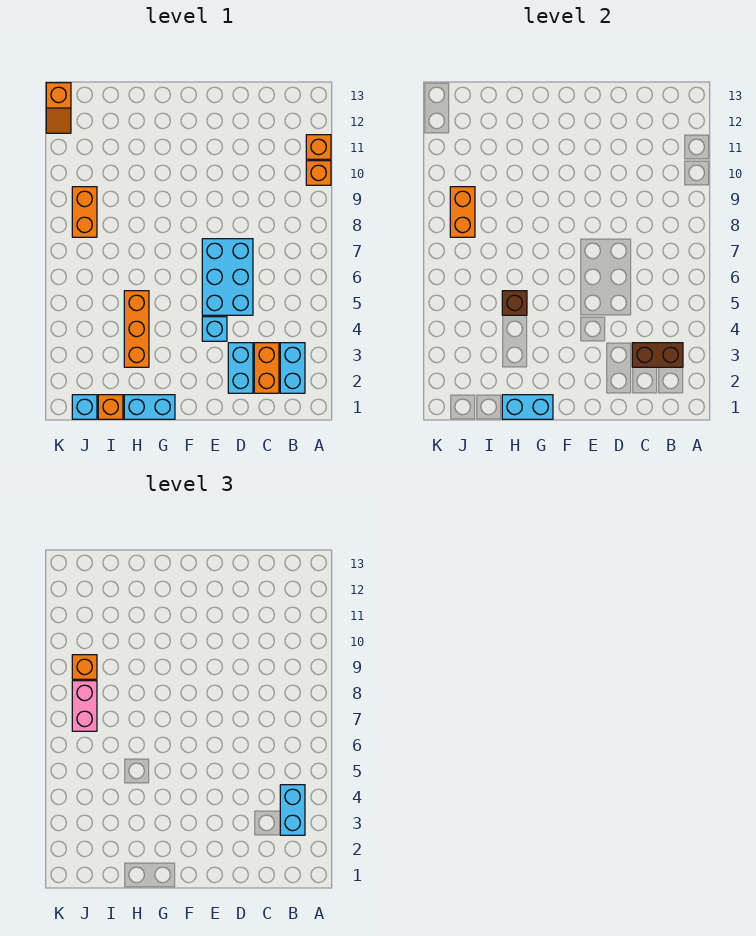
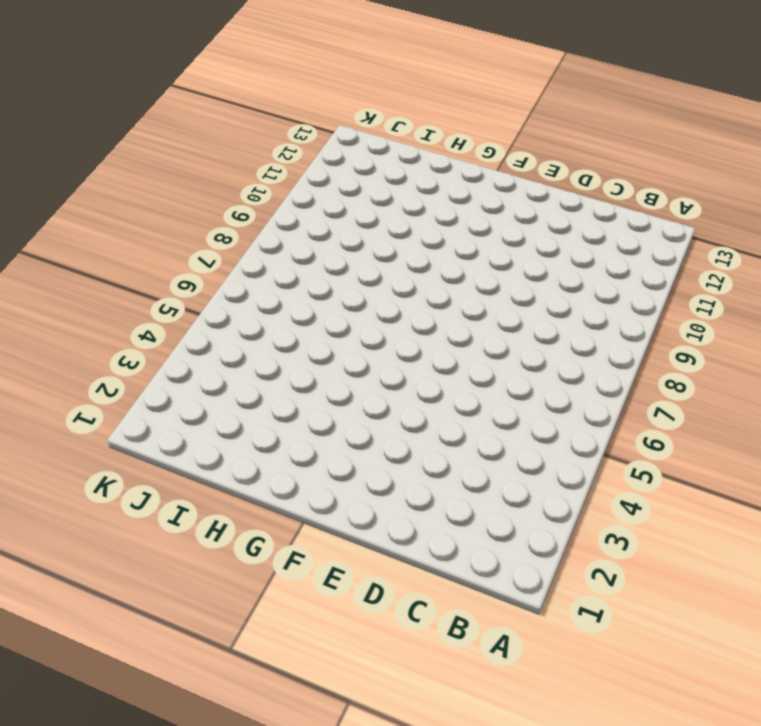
none -> orange 1x1 brick [306,161,331,185]
none -> orange 1x1 brick [306,135,331,159]
none -> cyan 1x2 brick [280,343,305,393]

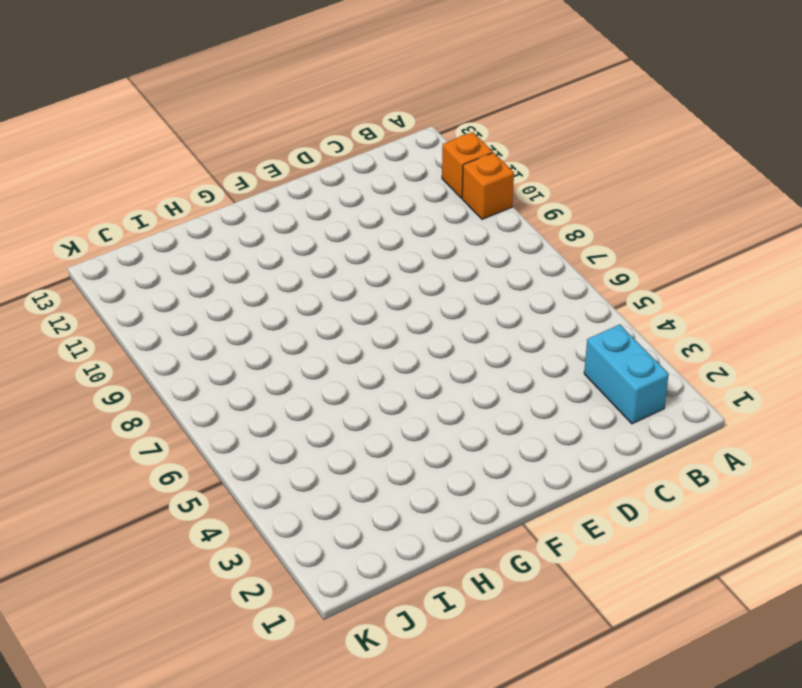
none -> orange 1x2 brick [254,343,279,393]
none -> cyan 1x2 brick [228,343,253,393]
none -> cyan 2x3 brick [202,239,253,315]

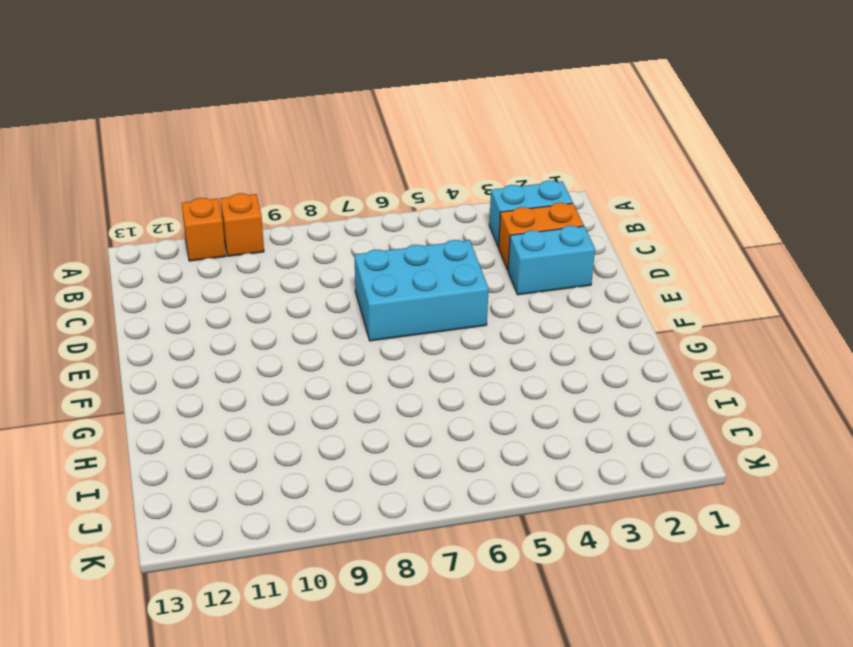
none -> cyan 1x1 brick [202,317,227,341]
none -> cyan 1x2 brick [124,395,175,419]
none -> orange 1x3 brick [124,291,149,367]

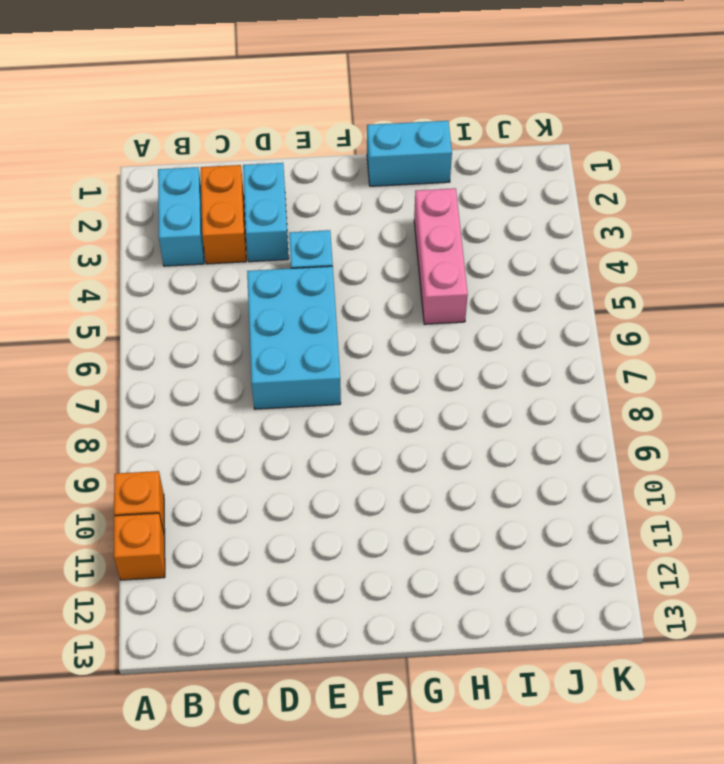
pink 1x3 brick [414,188,468,324] -> orange 1x3 brick [124,291,149,367]
none -> orange 1x1 brick [98,395,123,419]
none -> cyan 1x1 brick [72,395,97,419]
none -> orange 1x2 brick [72,187,97,237]

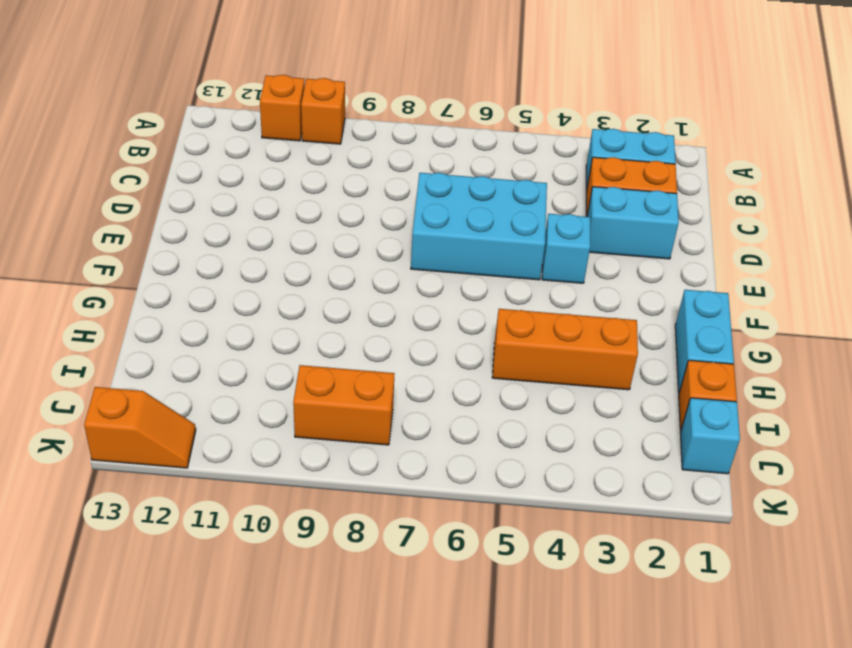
none -> brown 1x2 brick [632,343,683,367]
none -> cyan 1x2 brick [502,395,553,419]
none -> brown 1x1 brick [502,291,527,315]

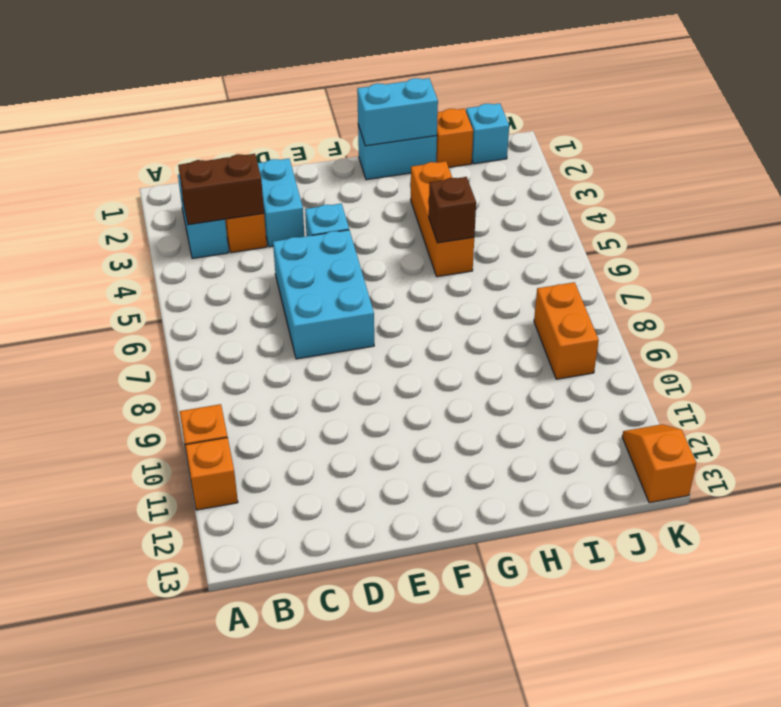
none -> orange 1x2 brick [450,187,475,237]
none -> cyan 1x2 brick [280,785,305,835]
none -> pink 1x2 brick [72,681,97,731]

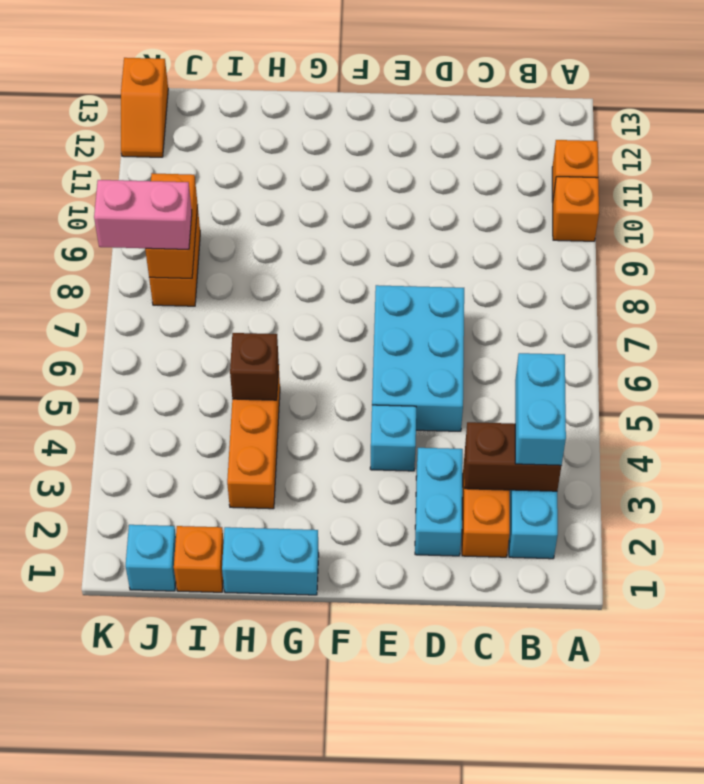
pink 1x2 brick [94,180,192,249] -> pink 1x2 brick turned to [72,681,97,731]
none -> cyan 1x2 brick [502,395,553,419]
none -> orange 1x1 brick [72,655,97,679]

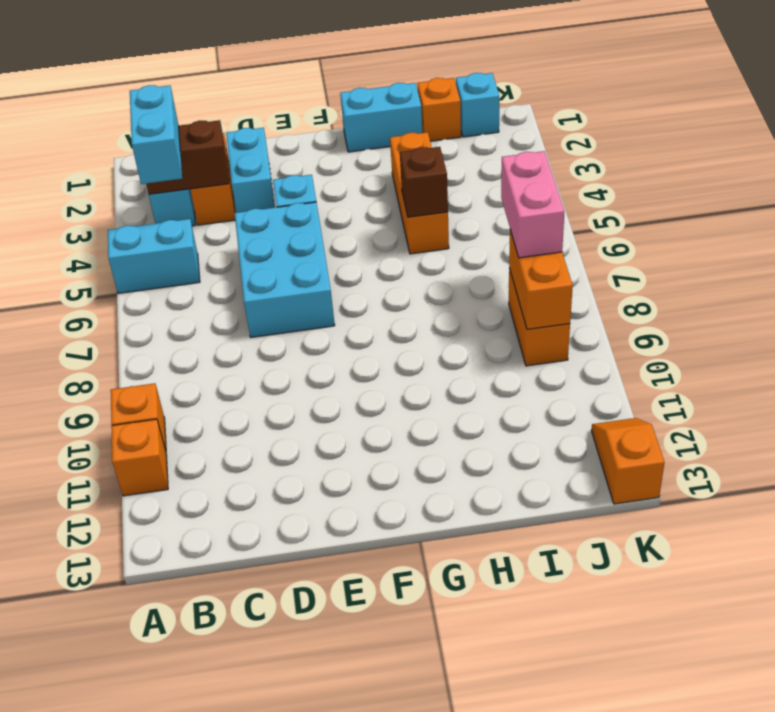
cyan 1x2 brick [108,219,200,293] -> cyan 1x2 brick moved to [502,395,553,419]
none -> orange 1x1 brick [72,655,97,679]

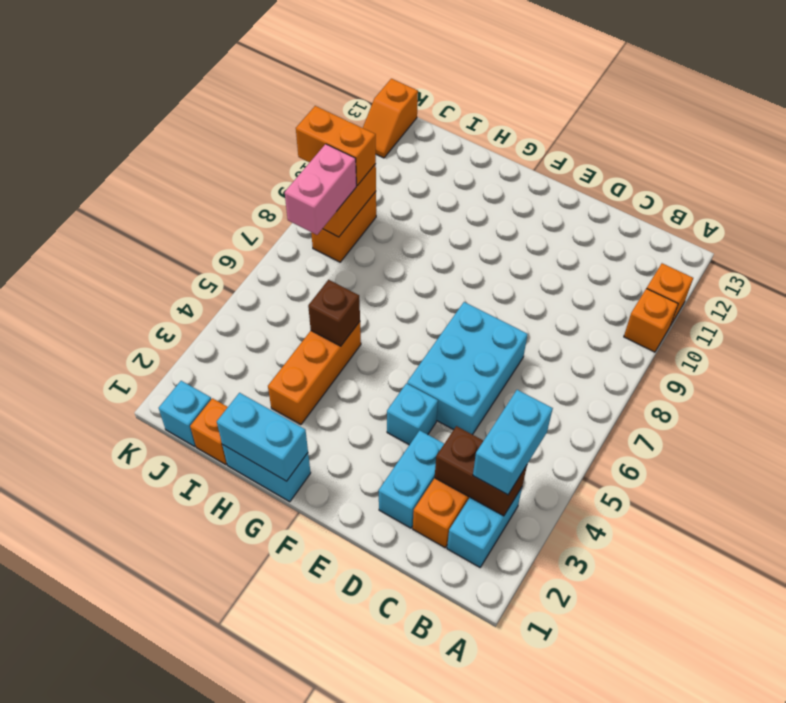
orange 1x2 brick [296,106,376,186] -> orange 1x1 brick [72,655,97,679]

